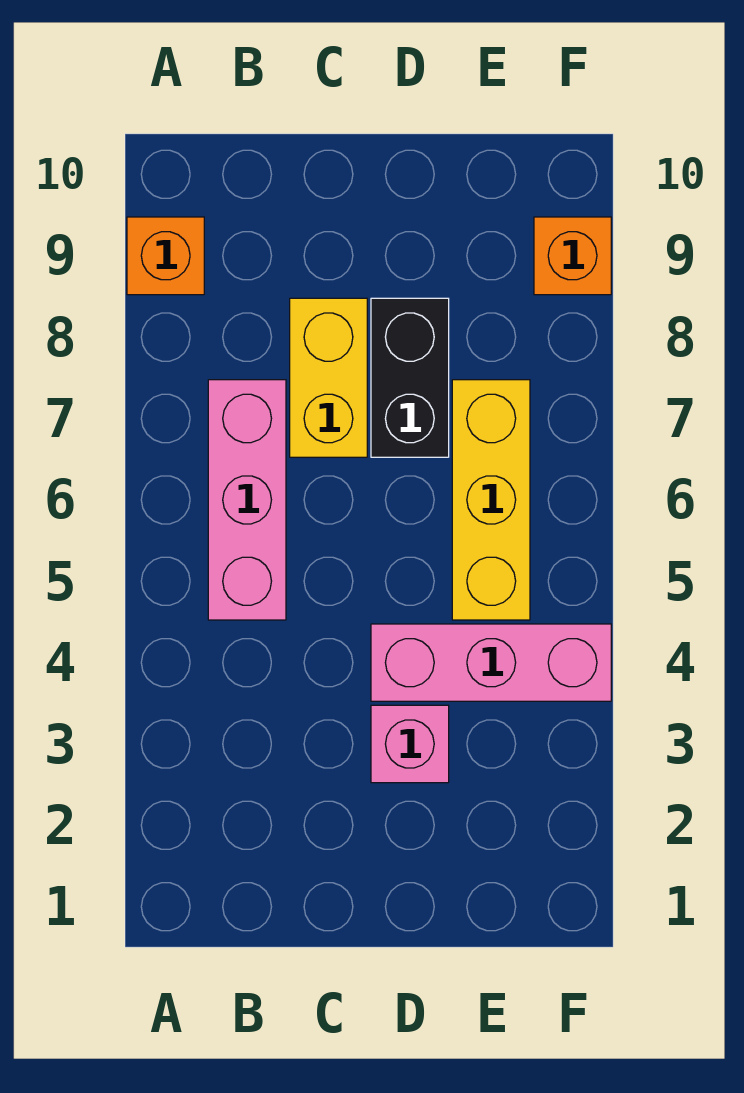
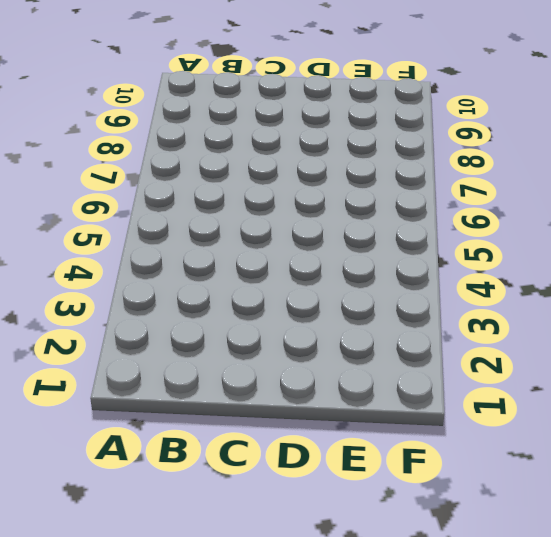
none -> orange 1x1 brick [127,217,204,295]
none -> pink 1x3 brick [208,380,286,620]

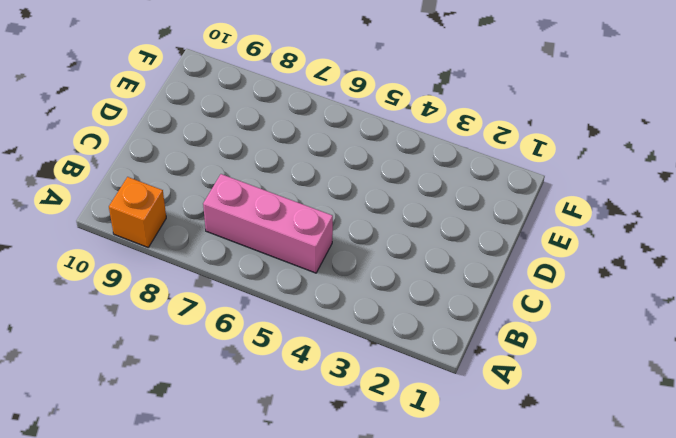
none -> yellow 1x2 brick [290,298,367,457]
none -> pink 1x1 brick [371,705,449,783]

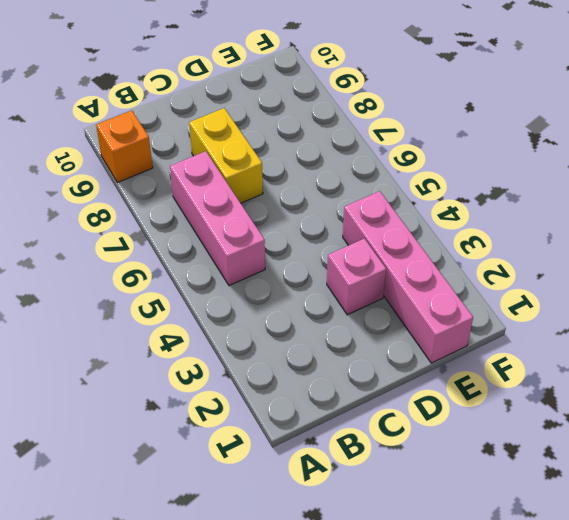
pink 1x4 brick [343,191,473,363] -> pink 1x3 brick [371,624,611,701]
none -> black 1x2 brick [371,298,449,457]
none -> yellow 1x3 brick [452,380,530,620]

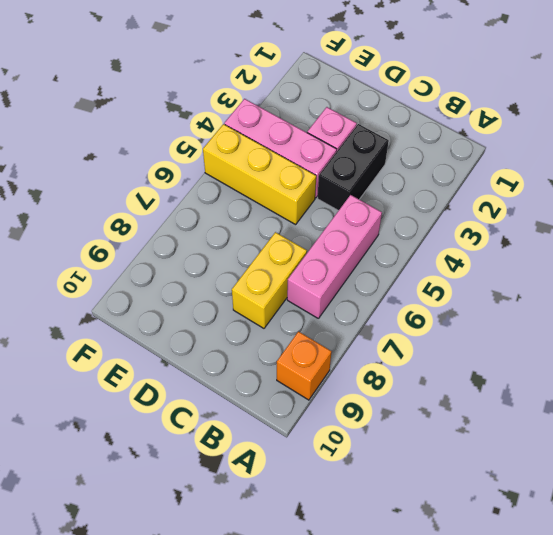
black 1x2 brick [317,124,389,211] -> black 1x2 brick moved to [371,298,449,457]
yellow 1x3 brick [203,124,316,225] -> yellow 1x3 brick turned to [452,380,530,620]
none -> orange 1x1 brick [534,217,611,295]

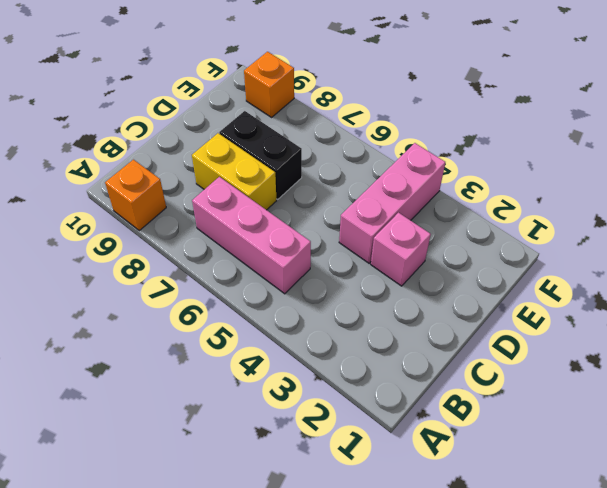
none -> yellow 1x3 brick [452,380,530,620]

